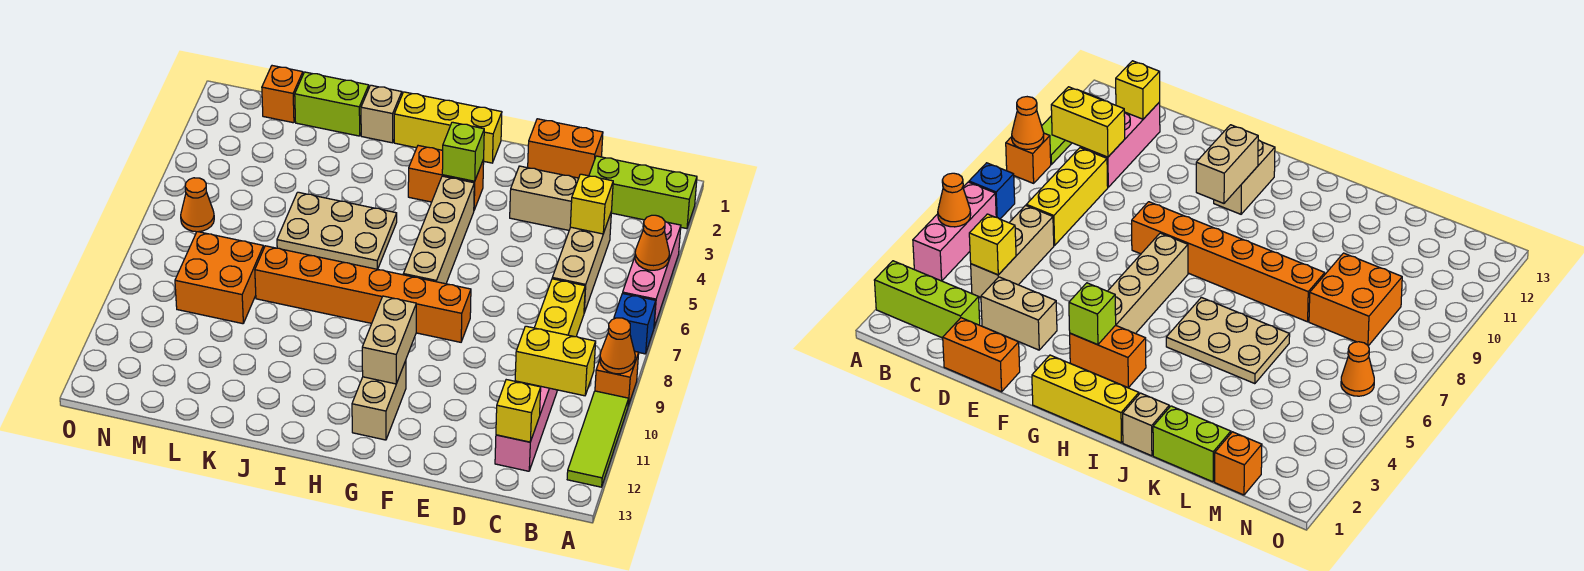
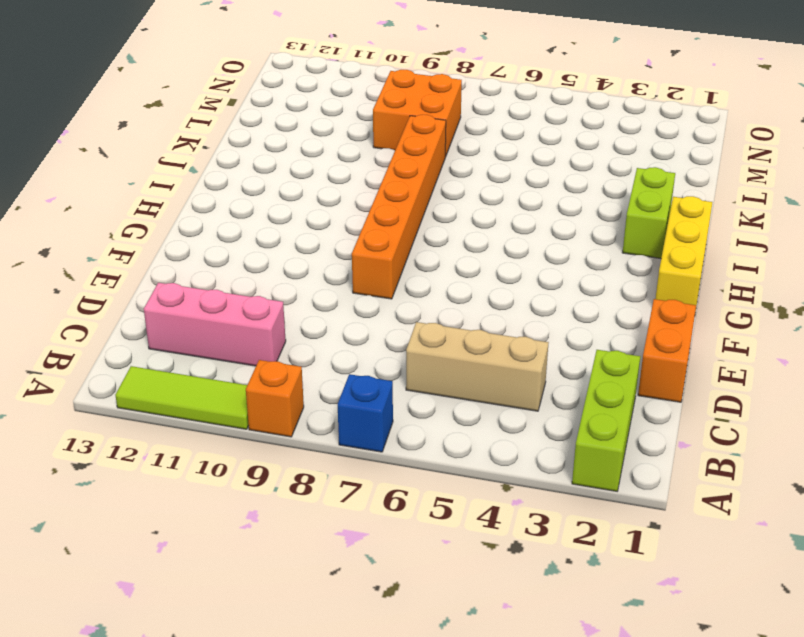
lime 1x2 brick [622,167,675,258] -> lime 1x2 brick moved to [295,72,369,136]
none -> pink 1x3 brick [623,222,681,327]
none -> yellow 1x3 brick [534,279,585,337]
none -> tan 1x2 brick [510,166,579,230]

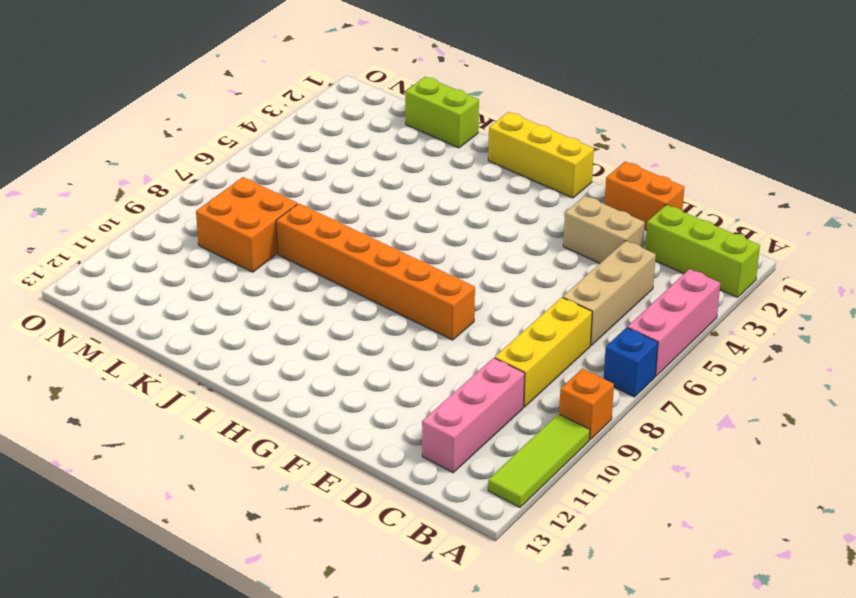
none -> orange 1x2 brick [408,146,484,210]
none -> tan 1x4 brick [403,176,474,284]
none -> tan 1x2 brick [352,361,406,440]

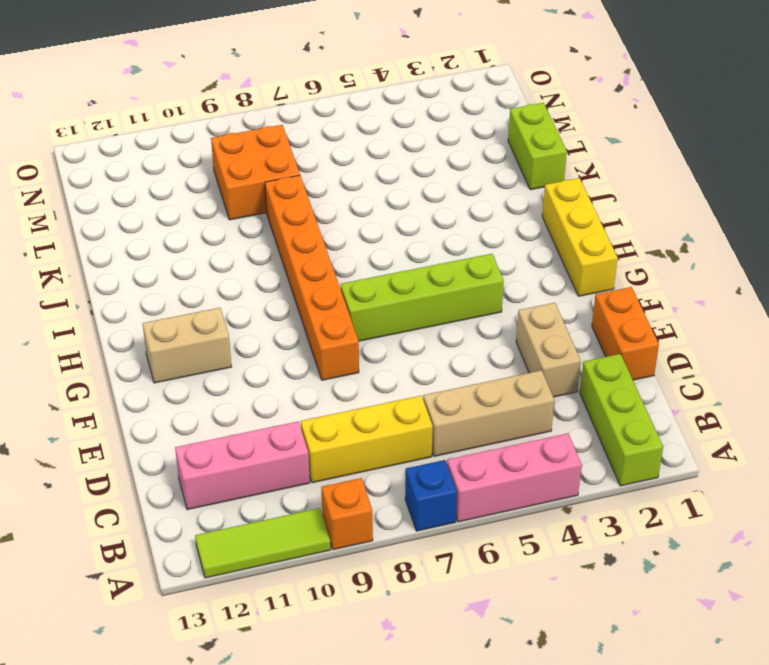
lime 1x4 brick [341,254,504,341] -> tan 1x4 brick [403,176,474,284]
none -> orange 1x2 brick [408,146,484,210]
none -> tan 2x3 plate [277,192,397,269]
none -> tan 1x1 brick [361,85,402,143]

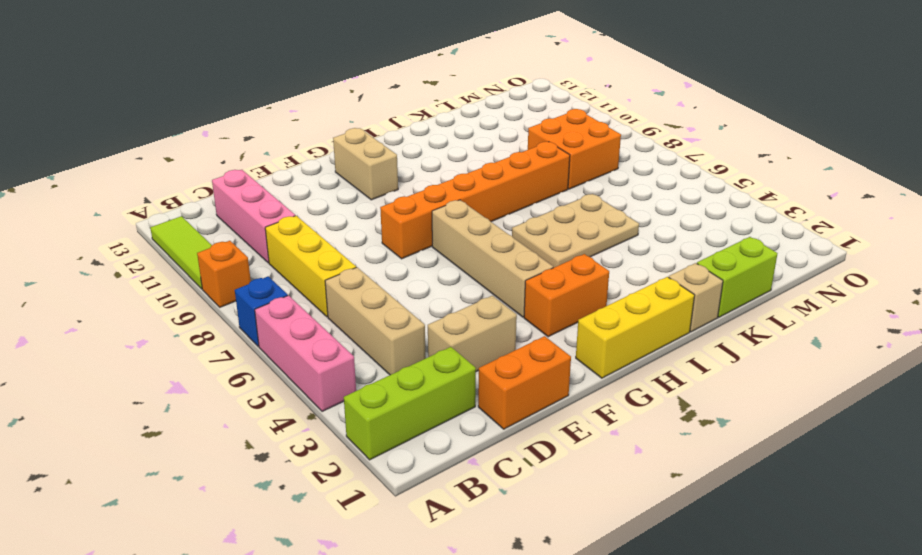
none -> orange 1x1 brick [262,66,303,123]
none -> orange 1x1 cone [181,178,214,232]
none -> orange 1x1 cone [635,215,669,270]

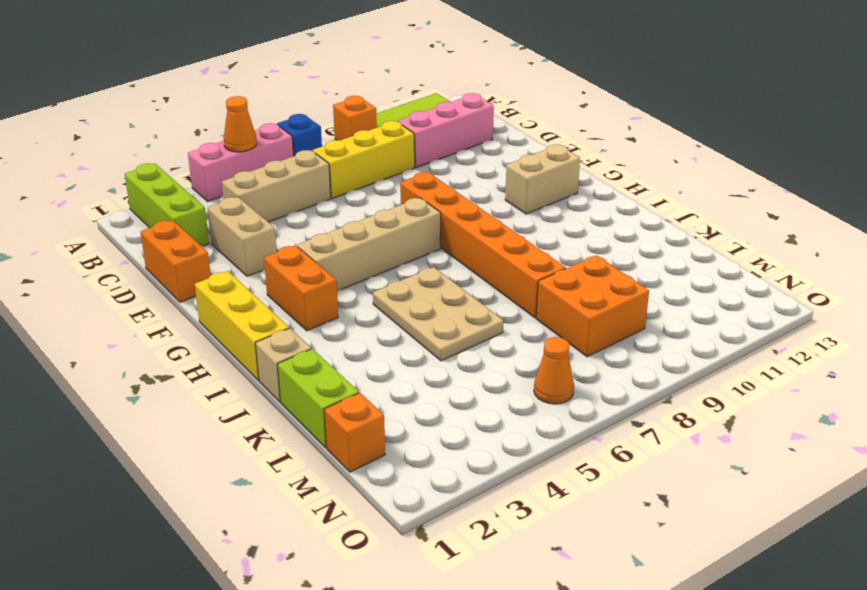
none -> orange 1x1 cone [600,318,635,374]
none -> yellow 1x2 brick [515,326,596,396]
none -> yellow 1x1 brick [570,174,613,234]

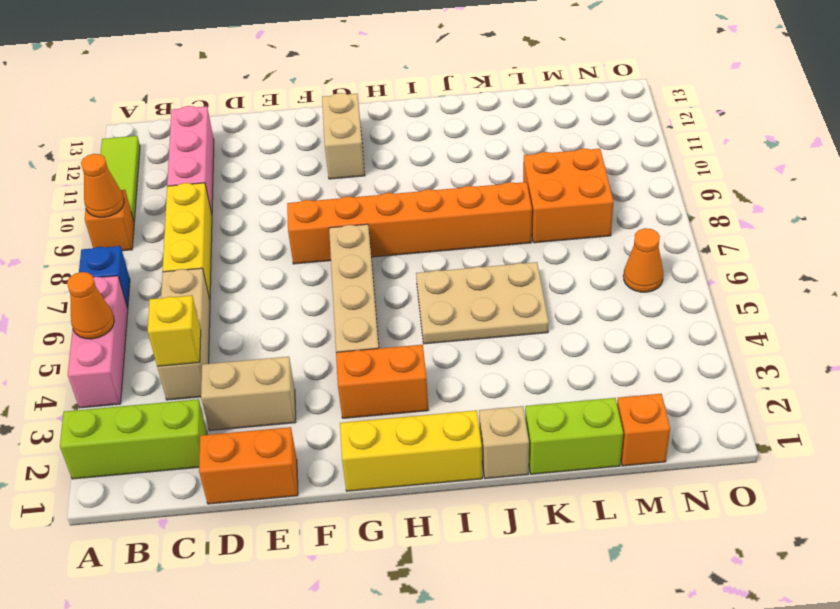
none -> yellow 1x2 brick [515,326,596,396]
none -> yellow 1x1 brick [496,380,541,442]
none -> lime 1x1 brick [442,122,484,181]

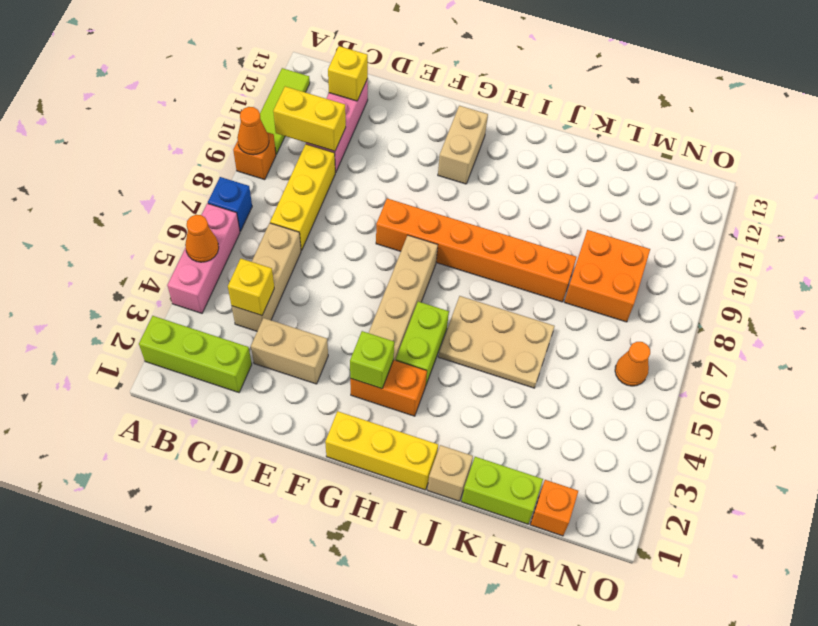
lime 1x2 brick [396,302,449,385] -> none
none -> orange 1x2 brick [528,119,603,178]
none -> tan 1x2 brick [362,296,416,384]

